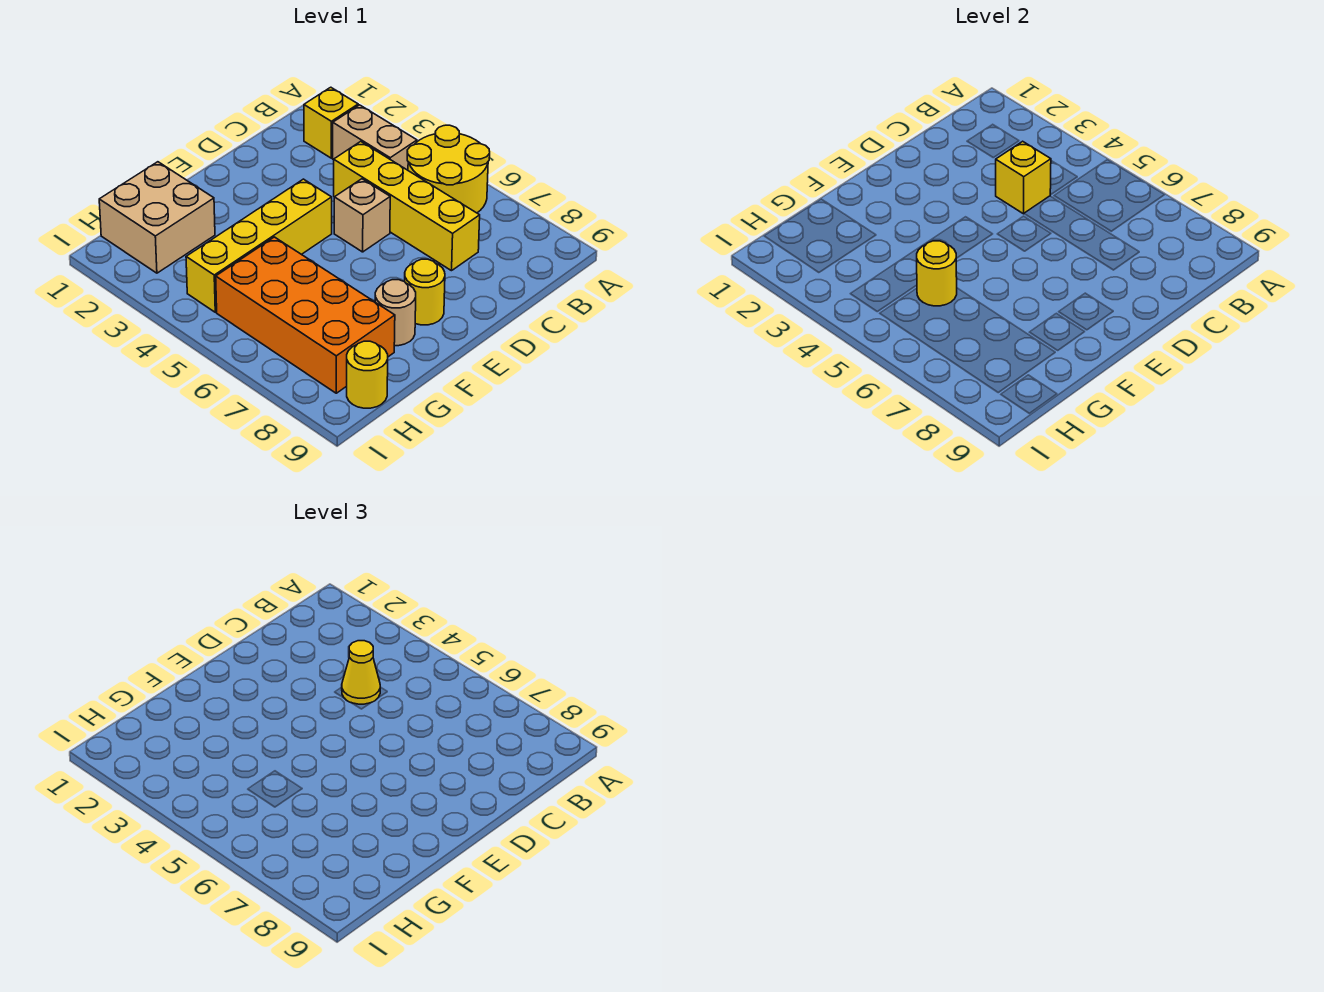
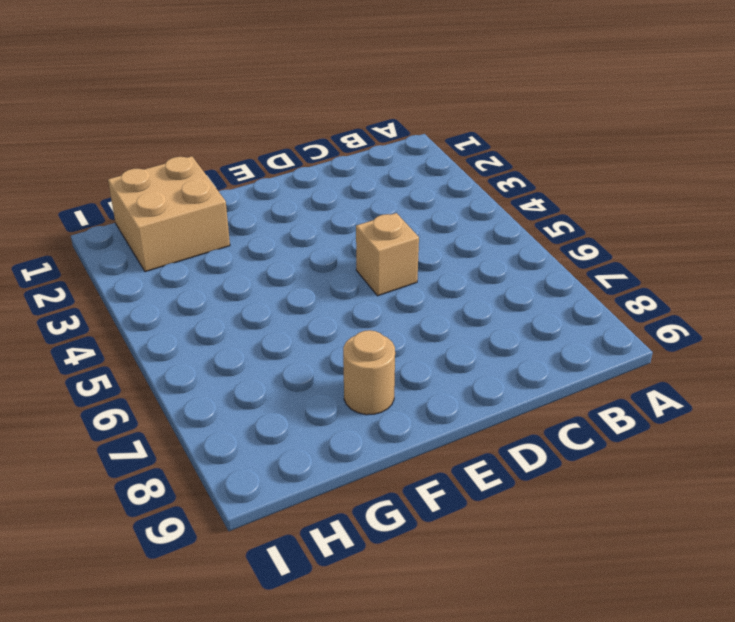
none -> yellow 2x2 round brick [407,125,490,213]
none -> yellow 1x1 brick [304,87,358,158]
none -> tan 1x2 brick [333,105,417,170]

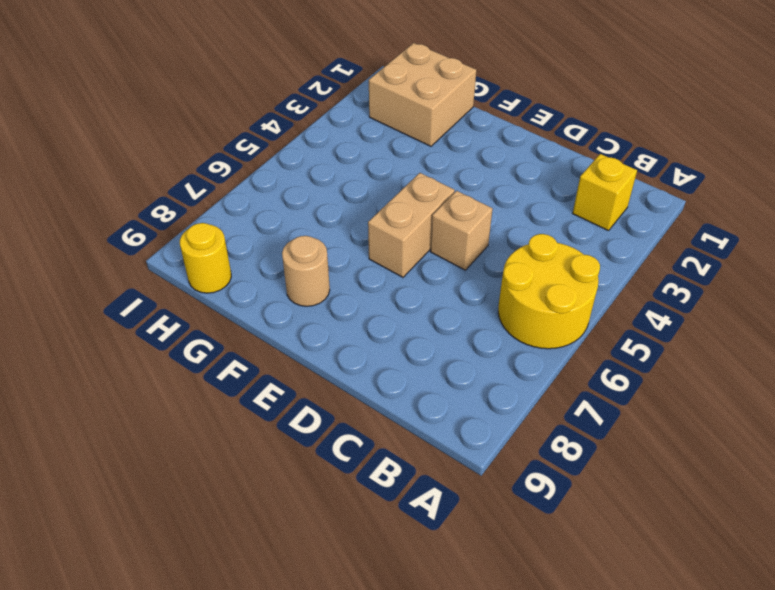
tan 1x2 brick [368,173,455,277] -> tan 1x2 brick moved to [333,105,417,170]
none -> yellow 1x4 brick [334,141,480,271]
none -> yellow 1x4 brick [186,179,332,312]
none -> yellow 1x1 round brick [405,259,445,325]

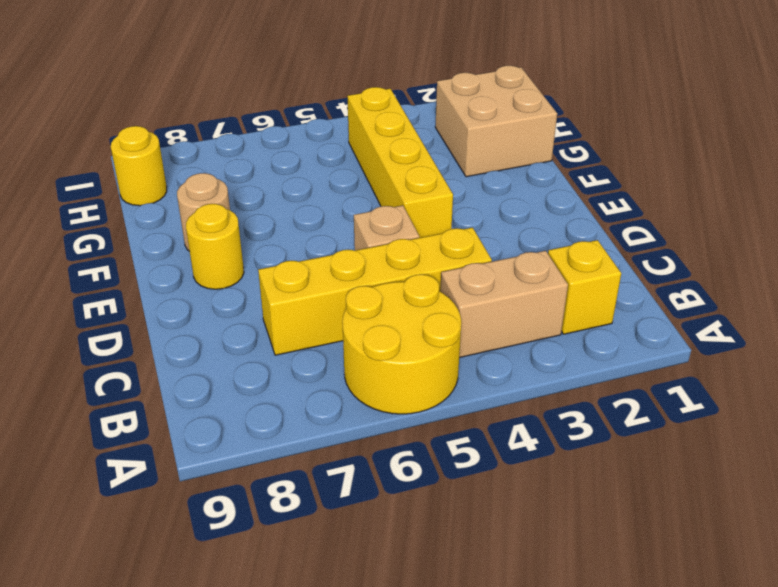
none -> orange 2x4 brick [216,237,395,393]
none -> yellow 1x1 brick [996,141,1051,214]
none -> yellow 1x1 round brick [917,241,957,306]

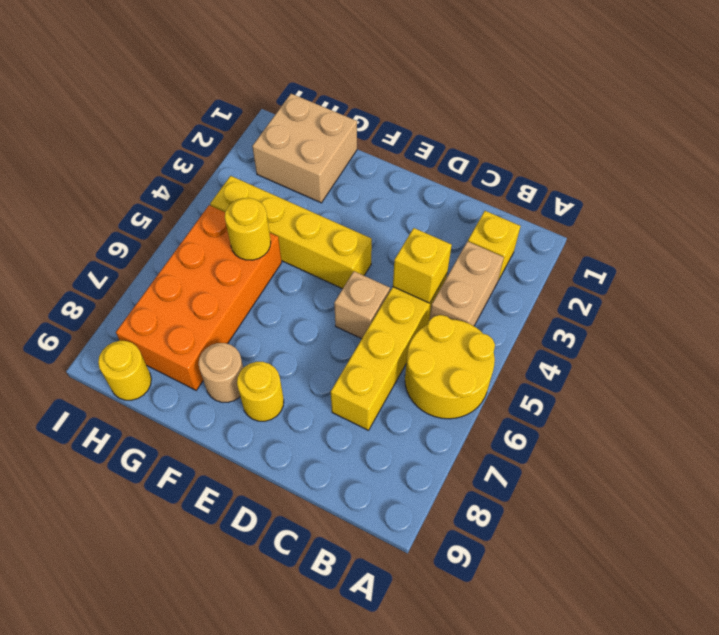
none -> yellow 1x1 cone [342,641,380,704]

